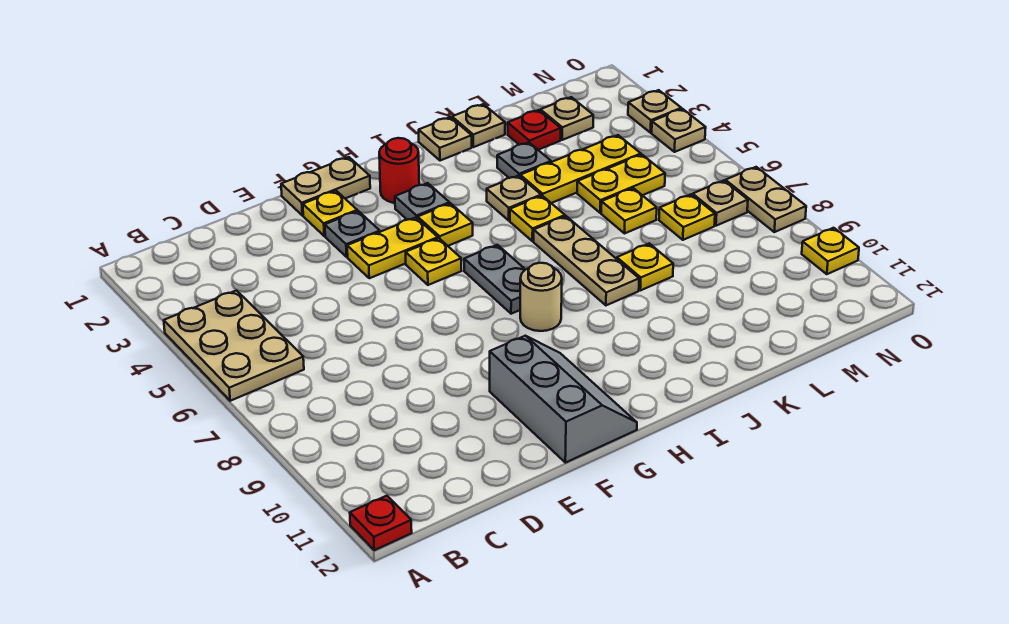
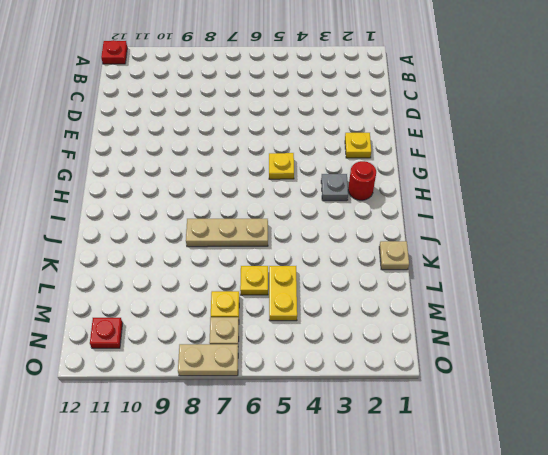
red 1x1 plate [90,318,123,348] -> red 1x1 plate moved to [508,110,561,150]
none -> tan 2x3 plate [164,291,304,401]
none -> tan 1x2 plate [281,157,370,216]
none -> grey 1x1 plate [325,211,380,257]
none -> yellow 1x2 plate [347,217,438,278]

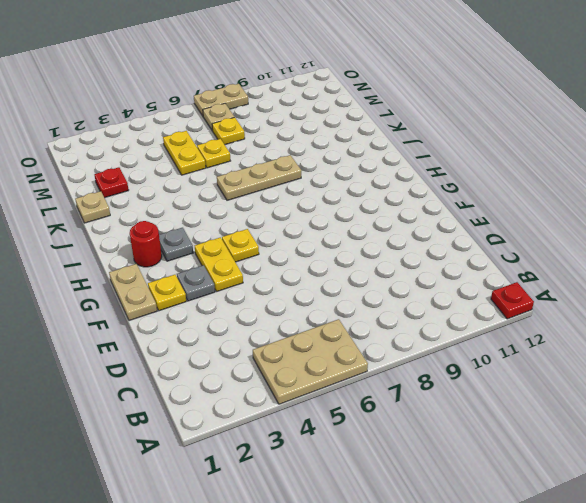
none -> grey 2x3 slope [490,336,637,463]
none -> yellow 1x1 plate [418,203,473,246]
none -> grey 1x2 plate [464,245,525,314]
none -> tan 1x1 round brick [520,263,562,331]

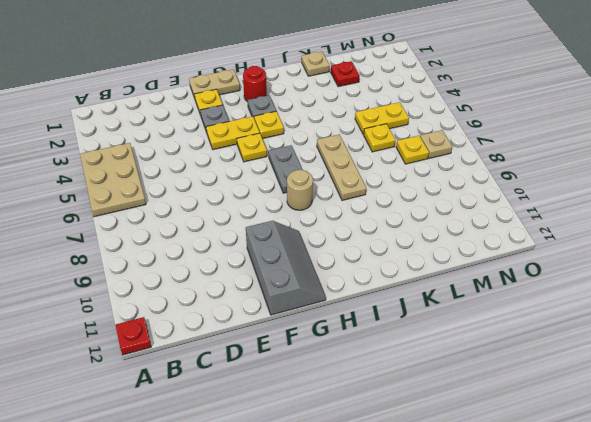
none -> tan 1x1 plate [419,117,472,161]
none -> tan 1x1 plate [487,176,541,220]
none -> yellow 1x1 plate [510,196,565,241]
none -> grey 1x1 plate [497,142,551,178]

